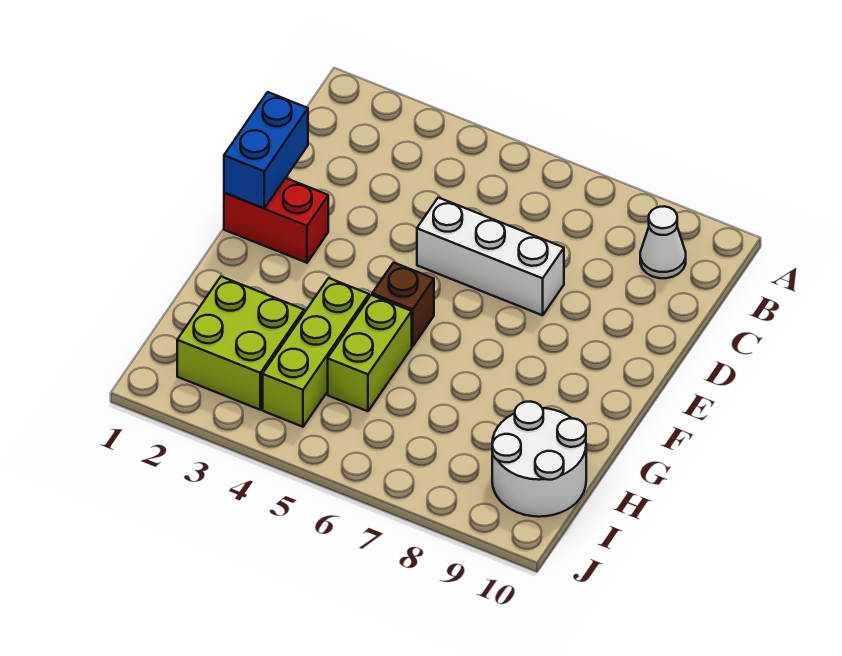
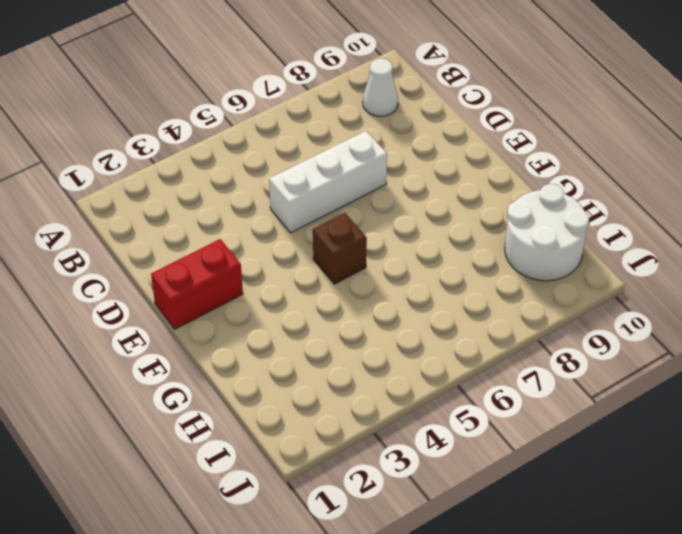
none -> lime 1x3 brick [263,278,369,427]
none -> lime 1x2 brick [328,295,412,411]

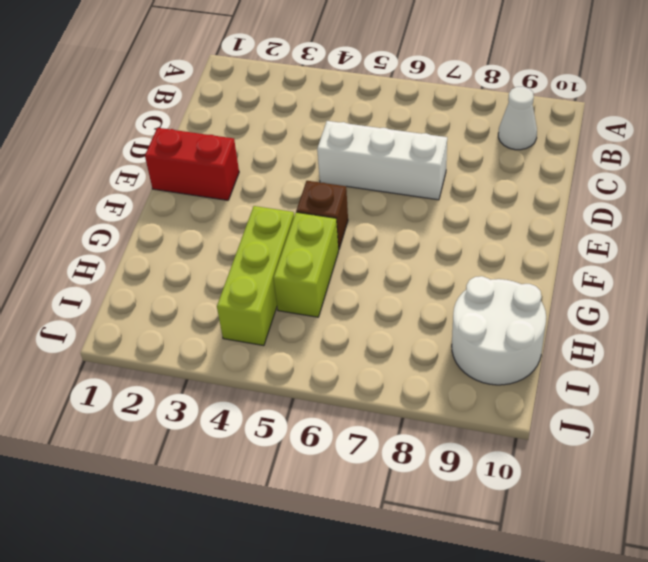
none -> lime 2x2 brick [177,277,304,410]
none -> blue 1x2 brick [224,92,308,208]

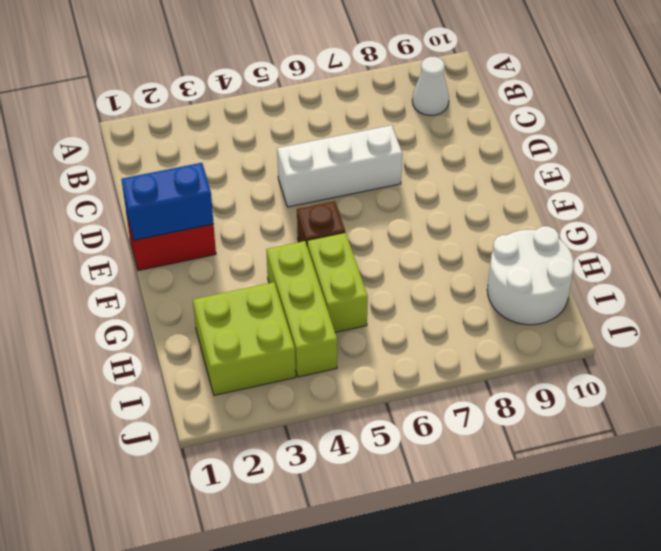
blue 1x2 brick [121,163,214,240] -> blue 1x2 brick turned to [224,92,308,208]

